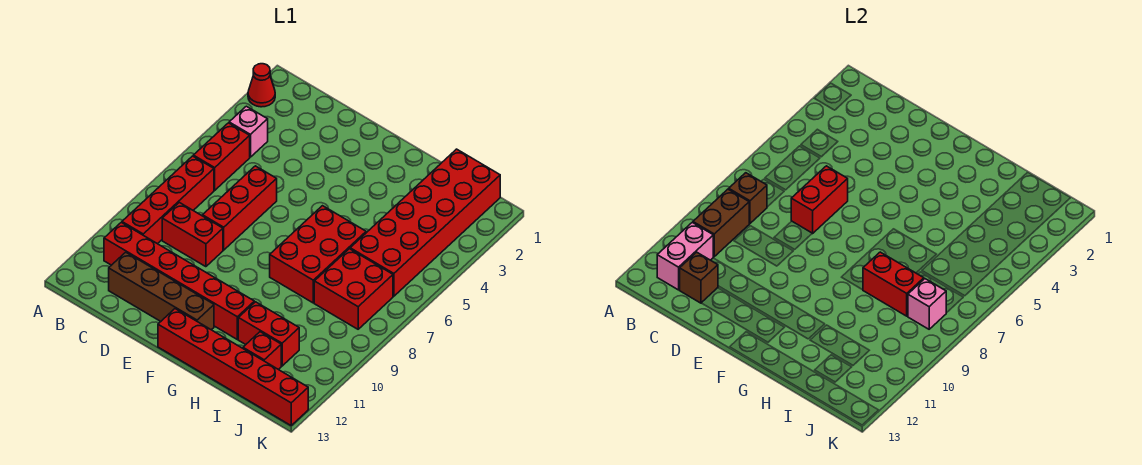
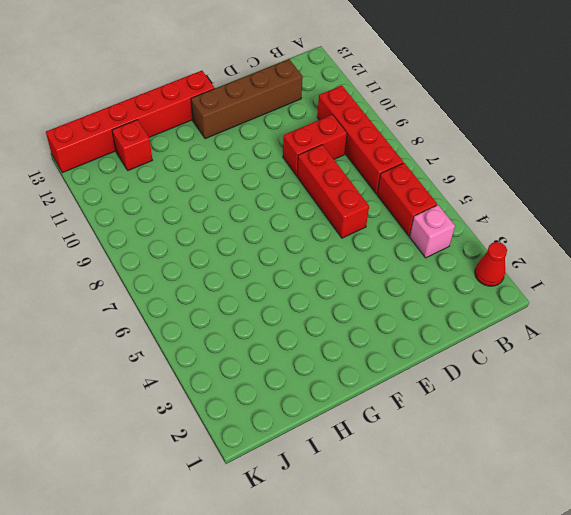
none -> red 1x6 brick [104,223,254,339]
none -> red 2x3 brick [270,206,366,303]
none -> red 1x2 brick [238,302,299,366]

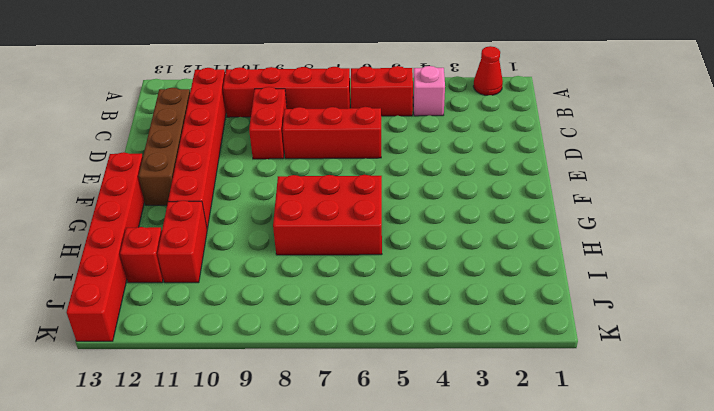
none -> red 2x6 brick [350,149,500,296]
none -> red 2x2 brick [314,249,393,329]
none -> brown 1x1 brick [729,173,767,224]

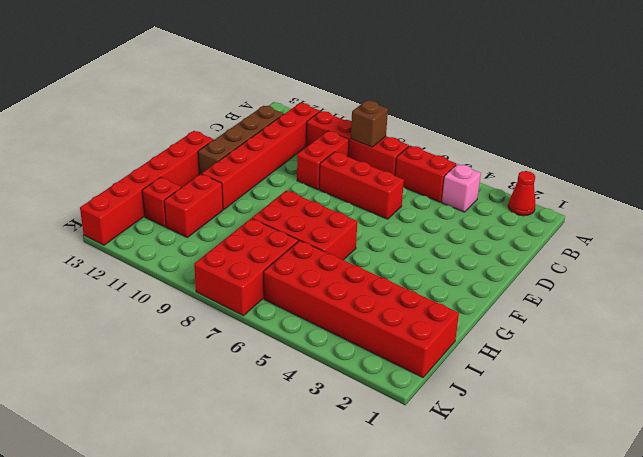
red 2x3 brick [194,218,298,316] -> red 2x2 brick [314,249,393,329]
none -> brown 1x2 brick [693,189,749,257]
none -> pink 1x2 brick [657,223,713,290]
none -> brown 1x1 brick [680,252,718,303]

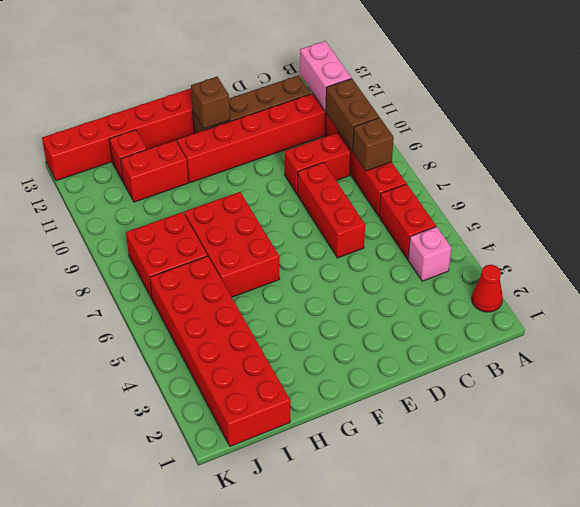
brown 1x1 brick [191,77,230,129] -> brown 1x1 brick moved to [680,252,718,303]
none -> red 1x2 brick [791,166,848,233]
none -> red 1x2 brick [863,252,924,316]
none -> pink 1x1 brick [908,279,946,329]

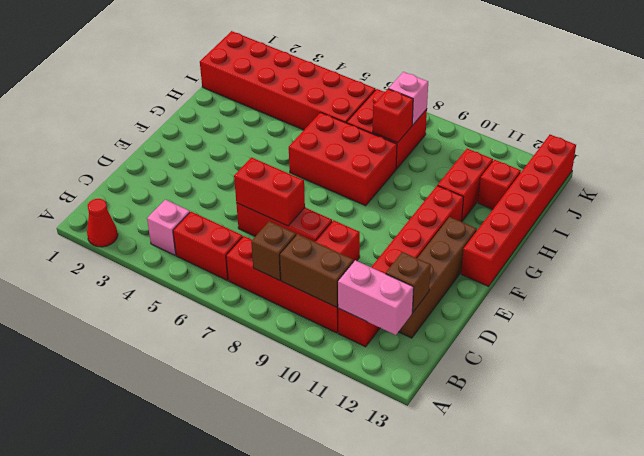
red 1x1 brick [373,89,413,143] -> red 1x2 brick [863,252,924,316]

